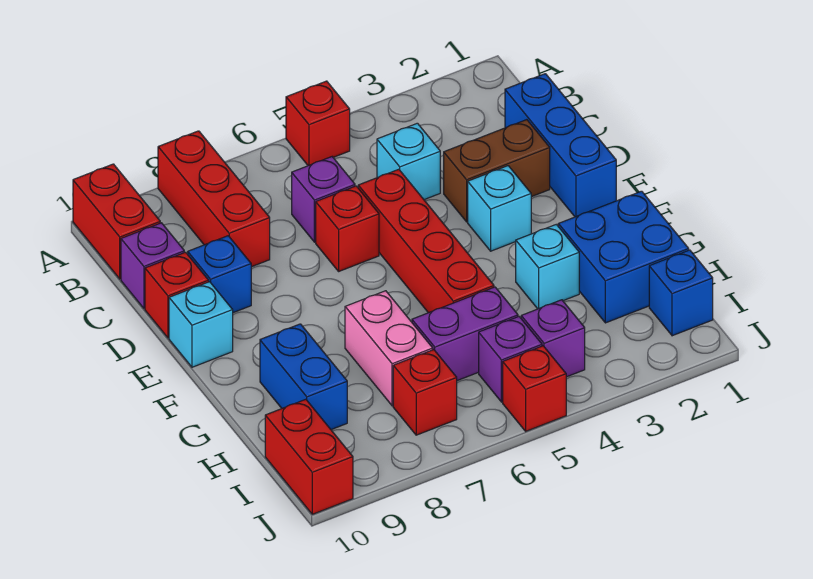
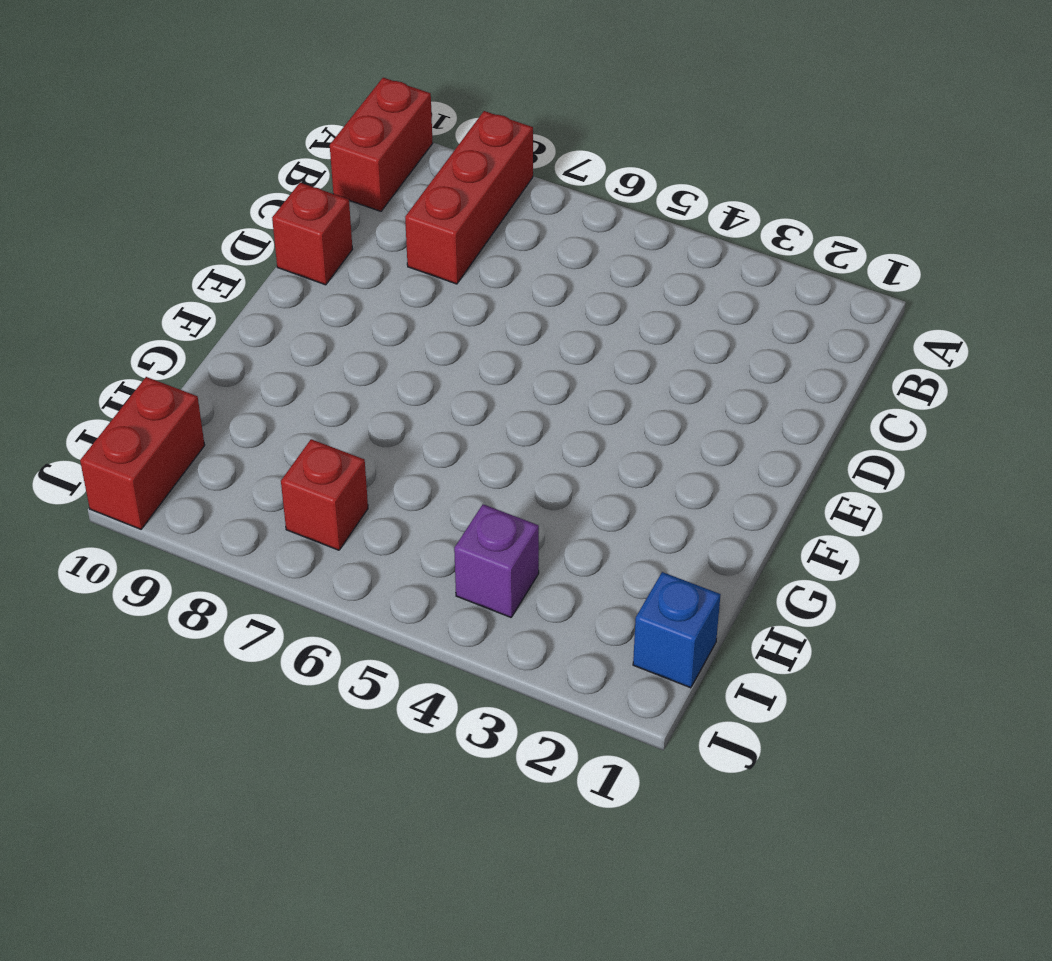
none -> red 1x1 brick [286,81,350,166]
none -> blue 1x3 brick [505,74,616,217]
none -> cyan 1x1 brick [377,123,440,200]

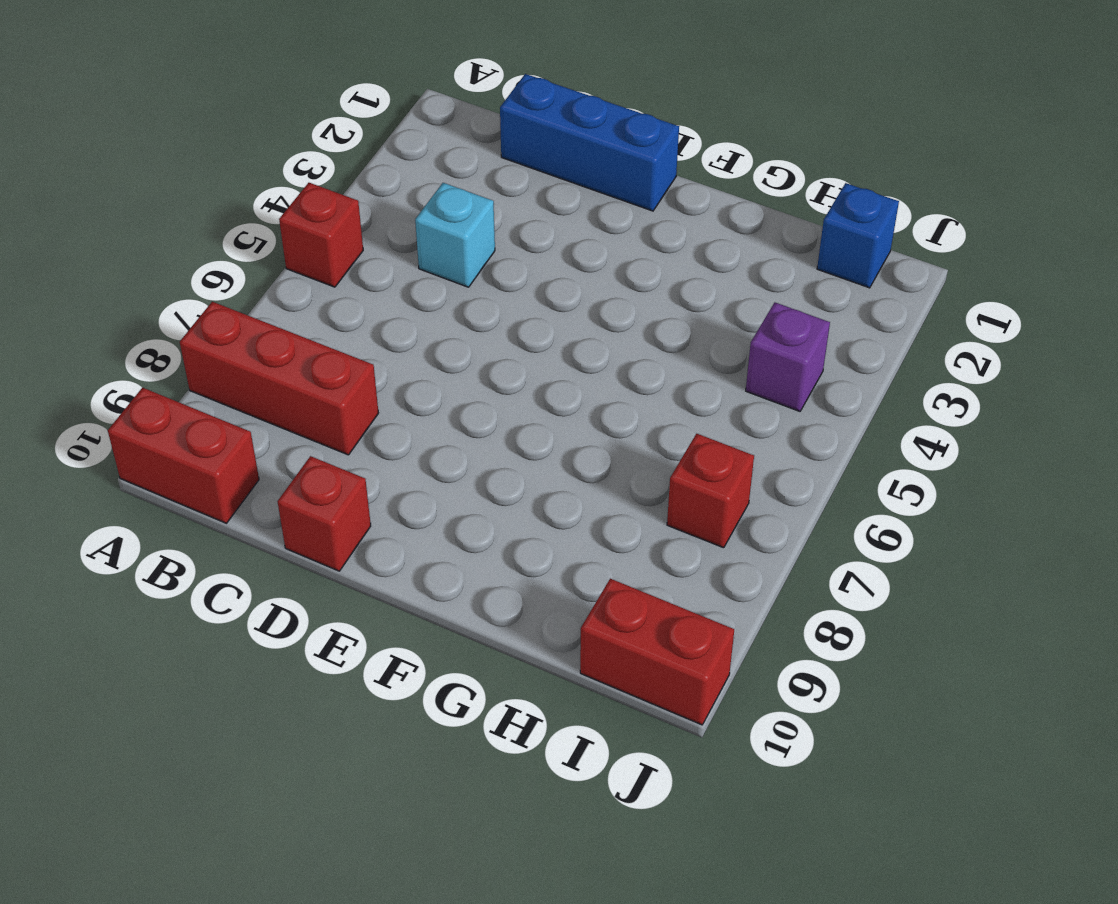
none -> purple 1x1 brick [292,157,355,242]
none -> purple 1x1 brick [121,223,184,308]
none -> brown 1x2 brick [444,120,550,222]

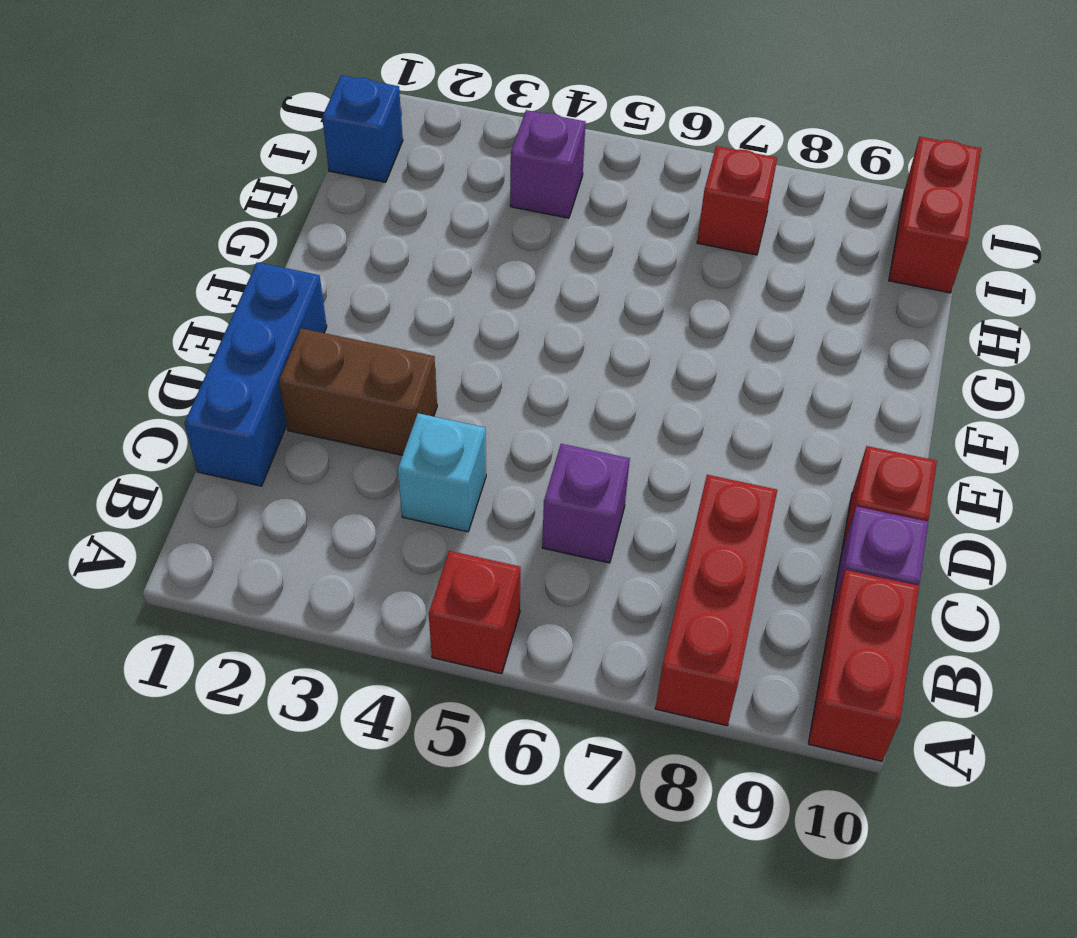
none -> red 1x4 brick [358,169,494,313]
none -> red 1x1 brick [316,186,379,271]
none -> blue 1x1 brick [188,236,251,313]

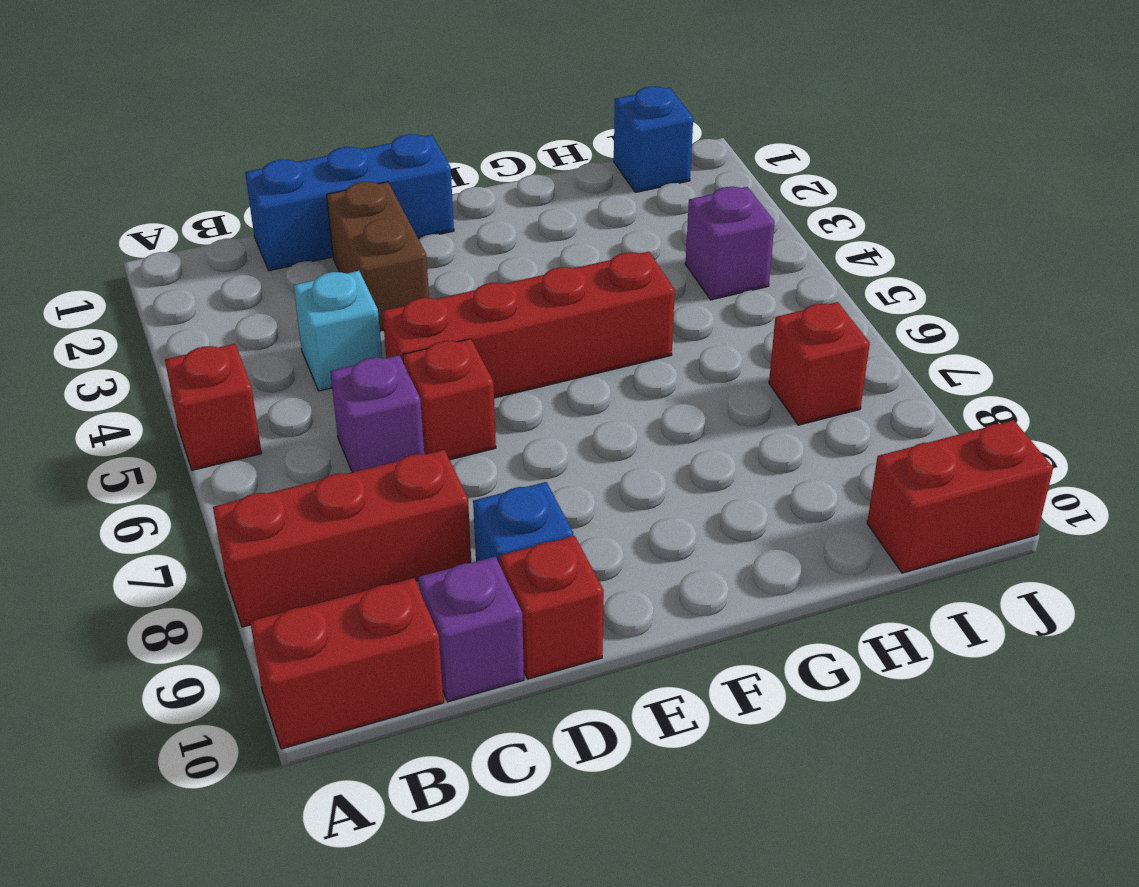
none -> cyan 1x1 brick [468,166,531,251]
none -> cyan 1x1 brick [169,282,233,367]
none -> blue 2x2 brick [558,191,689,323]

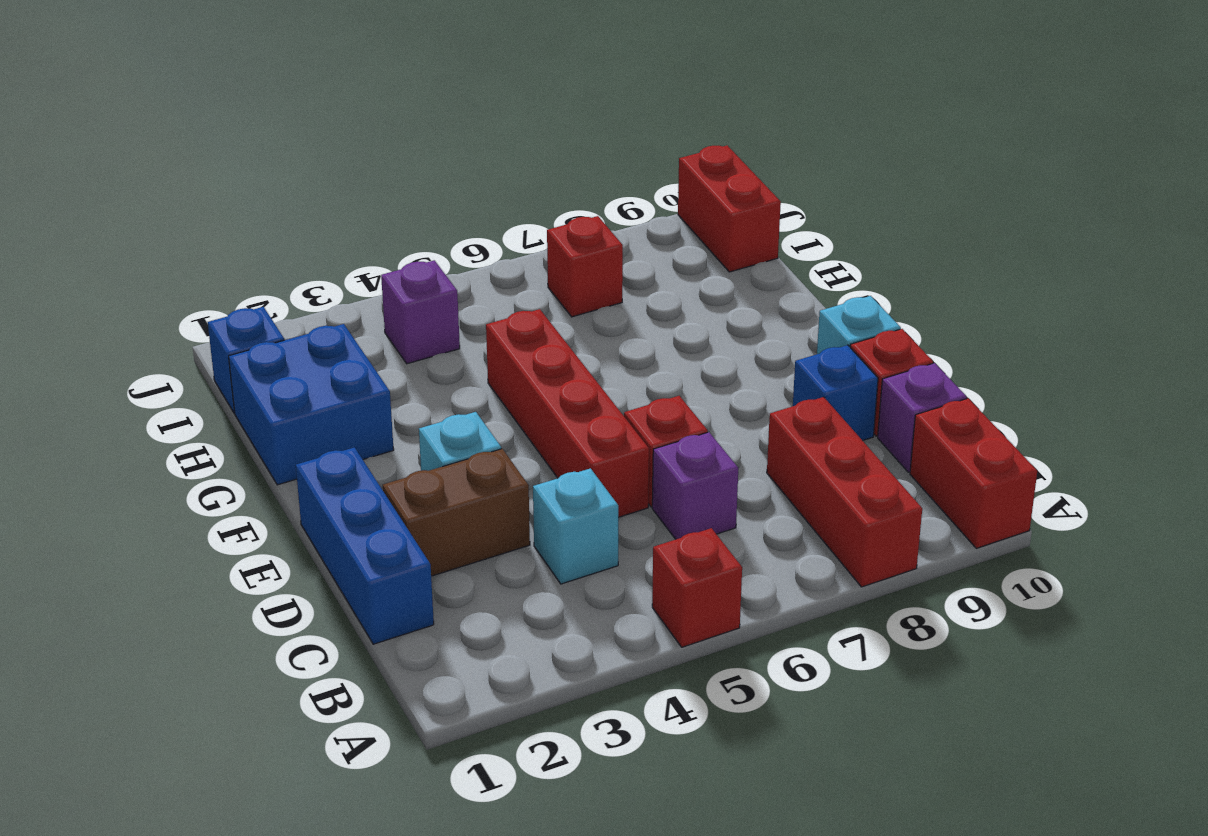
none -> cyan 1x1 brick [516,224,579,309]
none -> pink 1x2 brick [345,291,433,406]
none -> blue 1x2 brick [260,324,347,430]

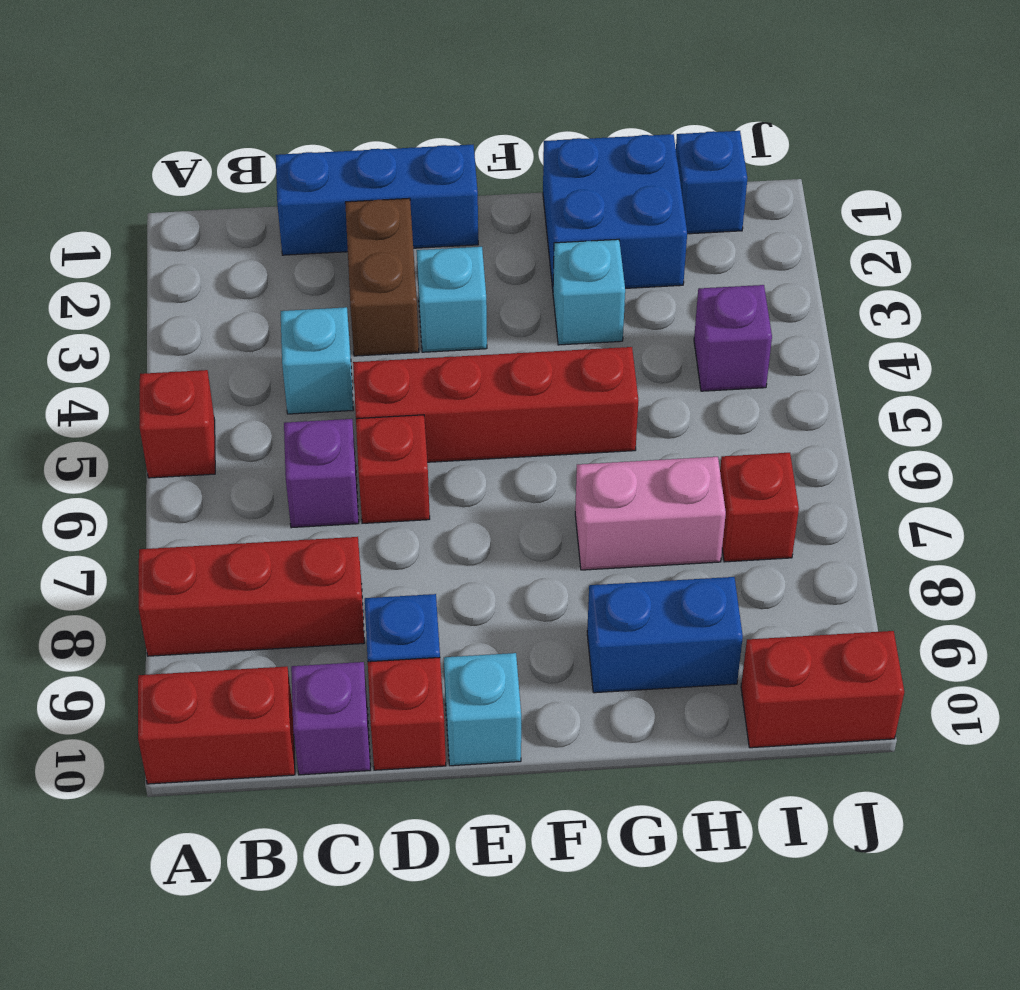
none -> purple 1x2 brick [412,287,518,381]
none -> purple 1x1 brick [479,317,542,402]
none -> red 1x1 brick [503,346,566,431]

